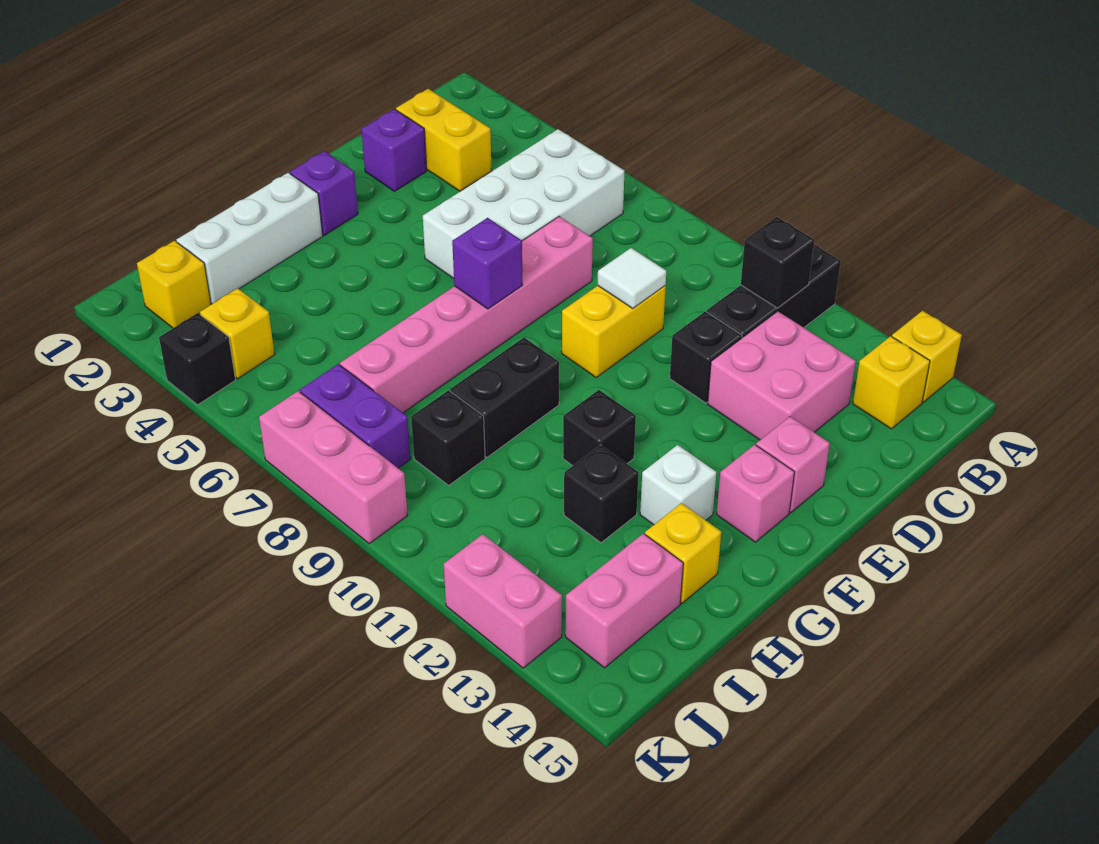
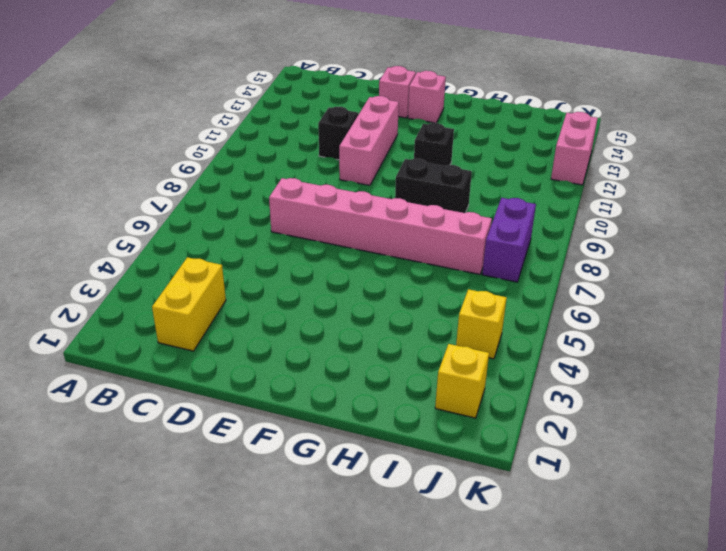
pink 1x3 brick [339,96,399,185] -> pink 1x3 brick moved to [259,391,408,544]
none -> black 1x3 brick [707,244,841,338]
none -> yellow 1x1 brick [892,311,962,402]
none -> white 2x4 brick [423,129,624,278]
none -> yellow 1x1 brick [853,336,930,429]

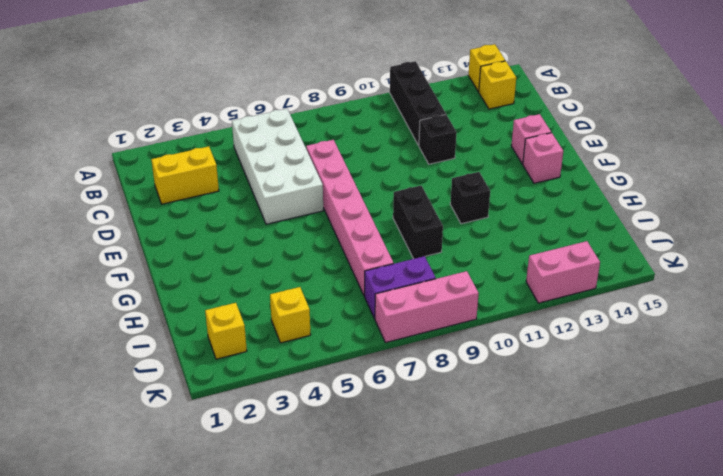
none -> pink 2x2 brick [708,311,856,440]
none -> purple 1x1 brick [361,109,427,191]
none -> yellow 1x2 brick [562,285,666,377]
none -> purple 1x1 brick [290,151,358,235]

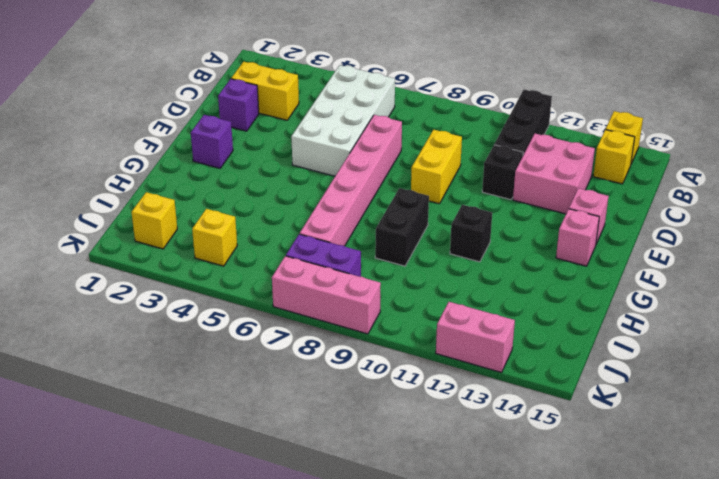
none -> white 1x3 brick [177,173,323,304]
none -> white 1x1 brick [640,445,717,525]
none -> black 1x1 brick [564,445,638,543]
none -> yellow 1x1 brick [645,503,721,603]

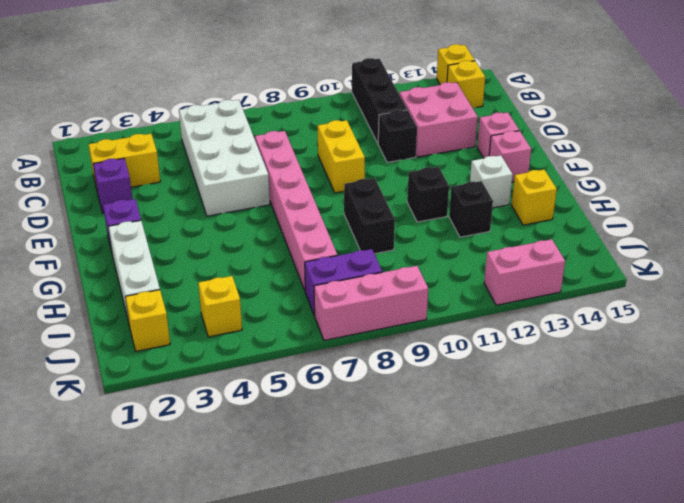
none -> black 1x1 brick [411,390,485,485]
none -> pink 1x2 brick [565,533,683,668]
none -> black 1x1 brick [159,313,235,405]
none -> black 1x1 brick [741,217,814,308]

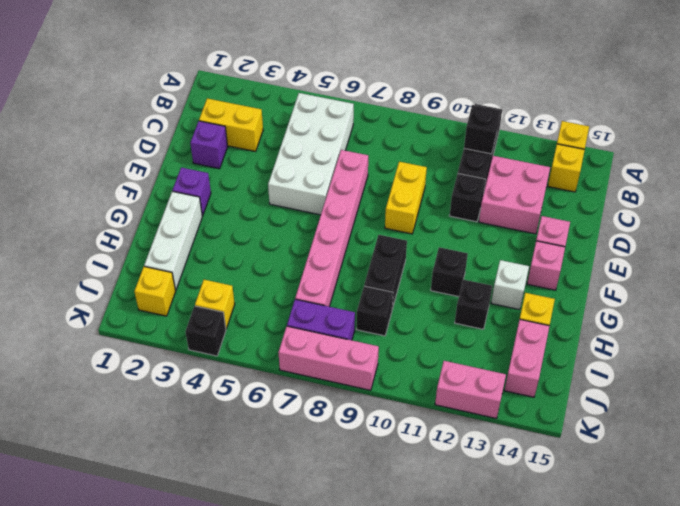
none -> white 1x1 tile [598,248,666,308]
none -> purple 1x1 brick [452,218,523,309]

